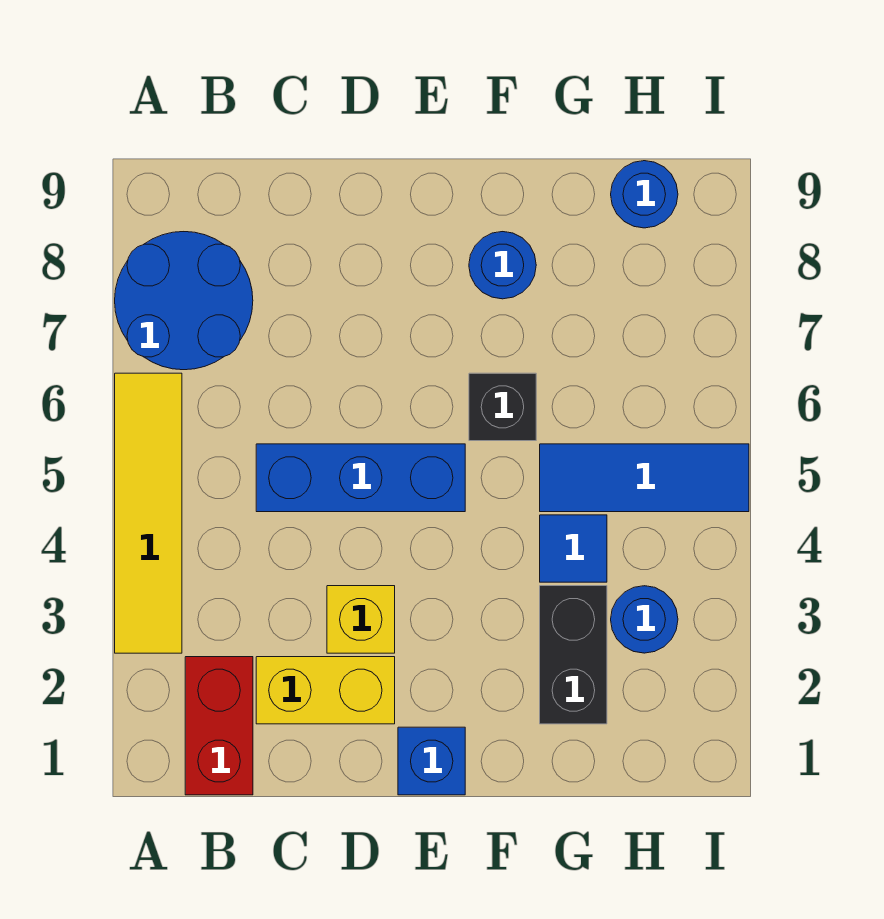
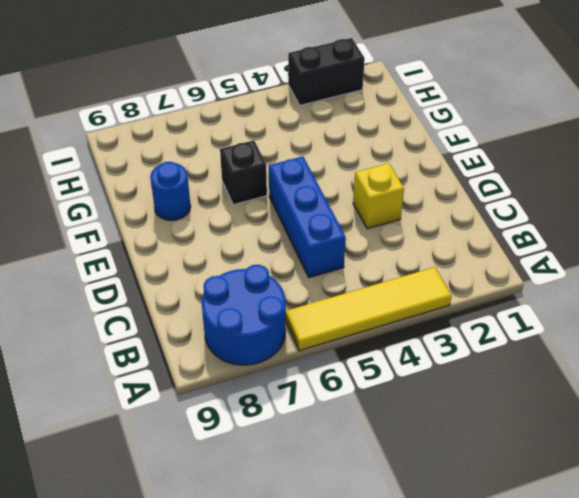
black 1x2 brick [288,38,365,105] -> black 1x2 brick moved to [540,586,607,724]
none -> red 1x2 brick [185,657,253,795]
none -> yellow 1x2 brick [256,657,395,724]
none -> blue 1x1 brick [398,727,465,795]

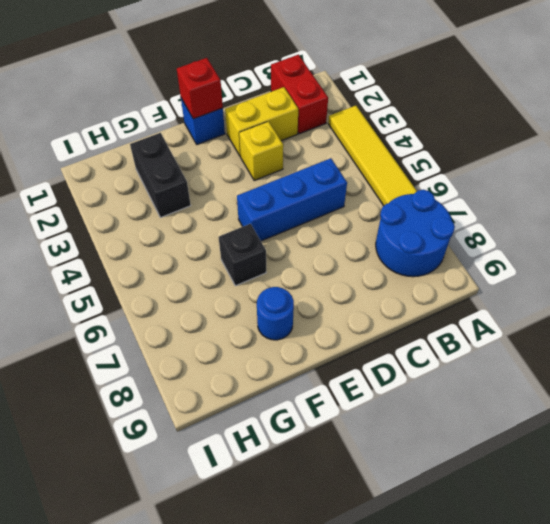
red 1x1 brick [177,58,223,119] -> none
none -> blue 1x1 tile [540,515,607,582]
none -> blue 1x3 tile [540,444,749,512]
none -> blue 1x1 round brick [611,586,678,653]

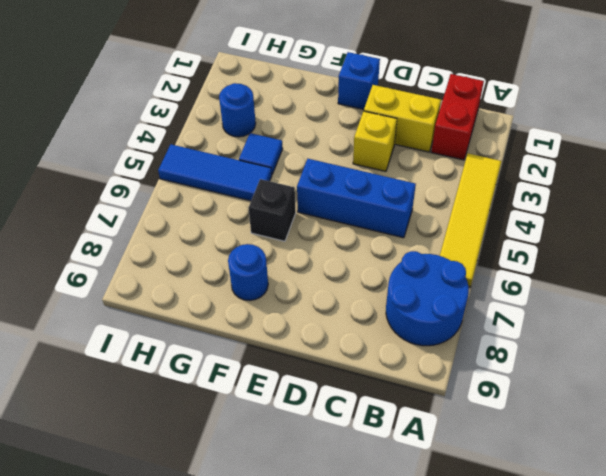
none -> black 1x2 brick [540,586,607,724]
none -> blue 1x1 round brick [611,161,678,228]

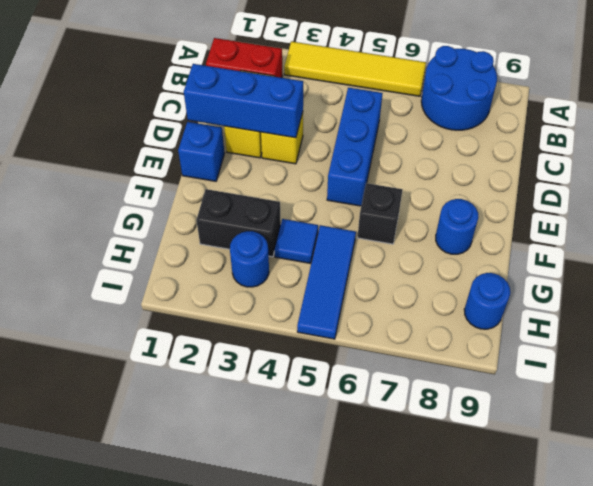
blue 1x3 brick [184,64,303,138] -> none

